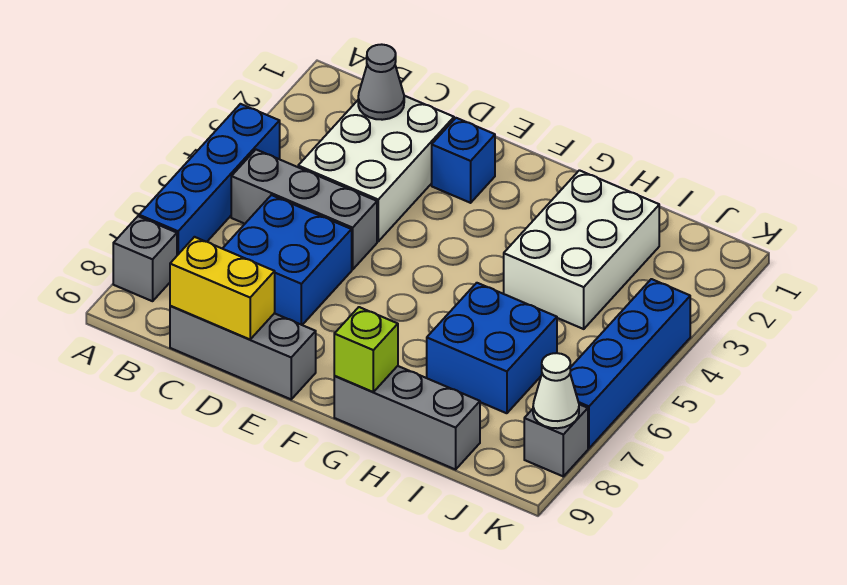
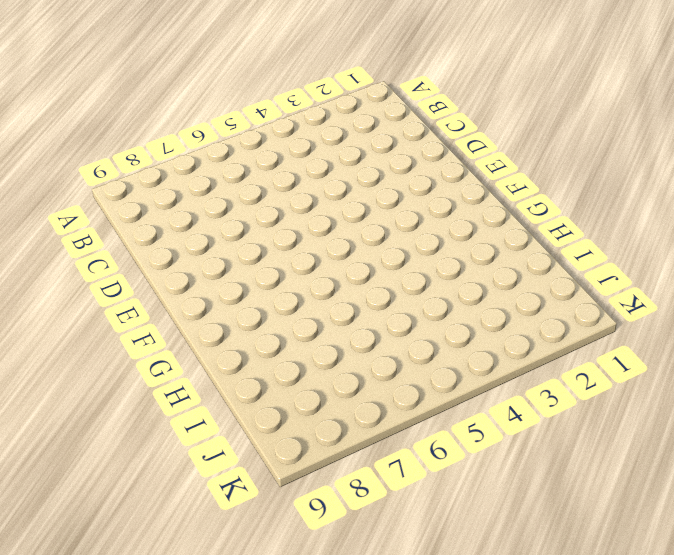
none -> blue 1x4 brick [139,104,280,255]
none -> grey 1x1 brick [113,216,177,301]
none -> grey 1x3 brick [231,150,377,270]

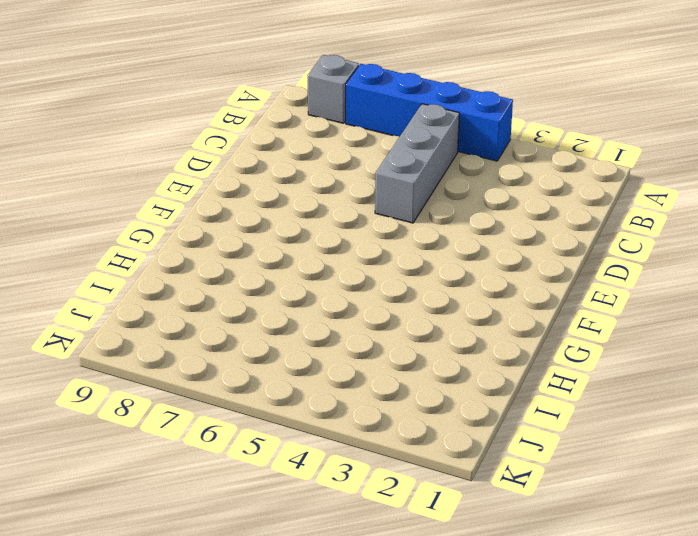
none -> white 2x3 brick [298,96,454,241]
none -> blue 2x2 brick [222,195,352,325]
none -> grey 1x3 brick [170,306,316,399]

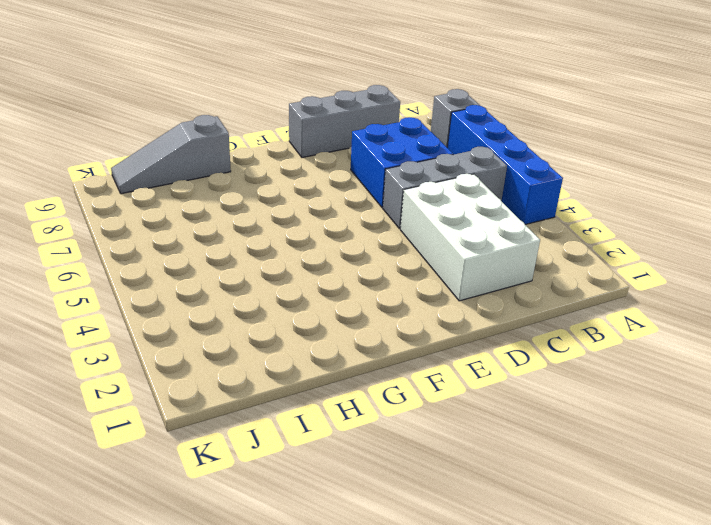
grey 1x3 slope [111,115,231,194] -> grey 1x3 brick [334,366,480,469]
none -> blue 1x1 brick [432,118,495,203]
none -> white 2x3 brick [504,170,659,329]
none -> blue 2x2 brick [427,283,557,413]

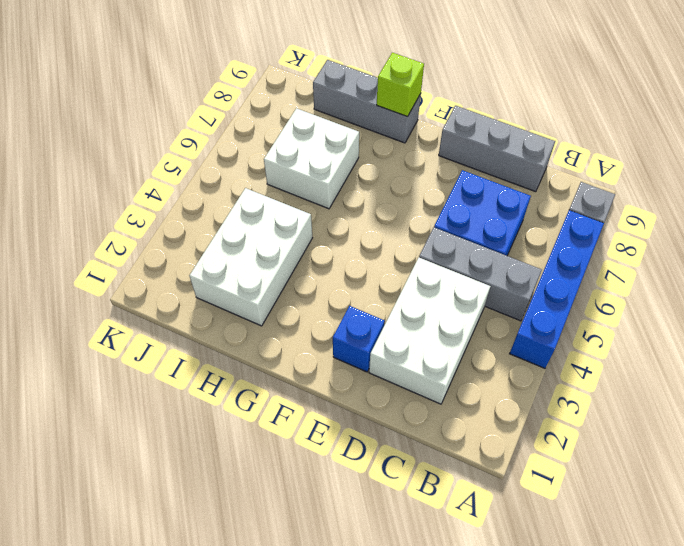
white 2x2 brick [264,108,359,209] -> blue 2x2 brick [427,283,557,413]
none -> blue 1x4 brick [570,279,690,448]
none -> grey 1x1 brick [524,404,588,476]
none -> grey 1x1 cone [358,44,404,120]

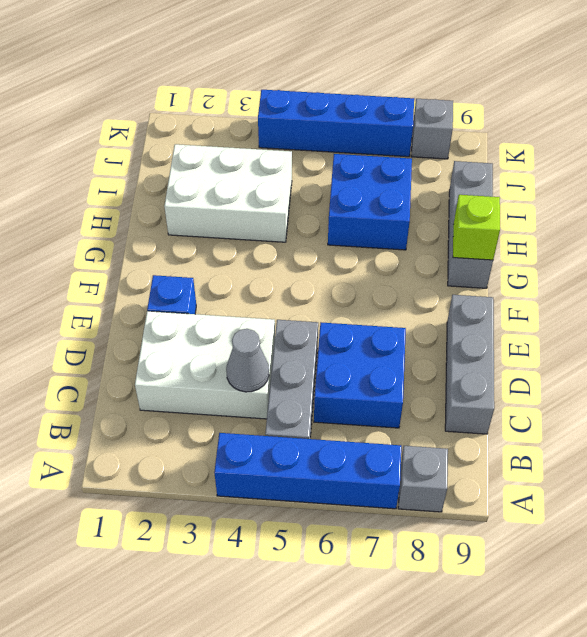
grey 1x1 cone [226,329,269,392] -> grey 1x1 cone moved to [358,44,404,120]
none -> yellow 1x2 brick [170,237,275,340]
none -> white 1x1 cone [533,353,579,428]

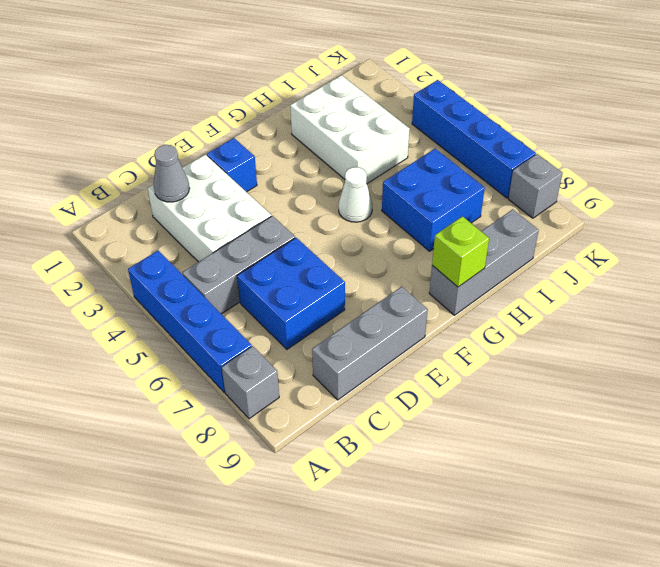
white 1x1 cone [338,167,372,222] -> white 1x1 cone moved to [533,353,579,428]
none -> yellow 1x2 brick [170,237,275,340]

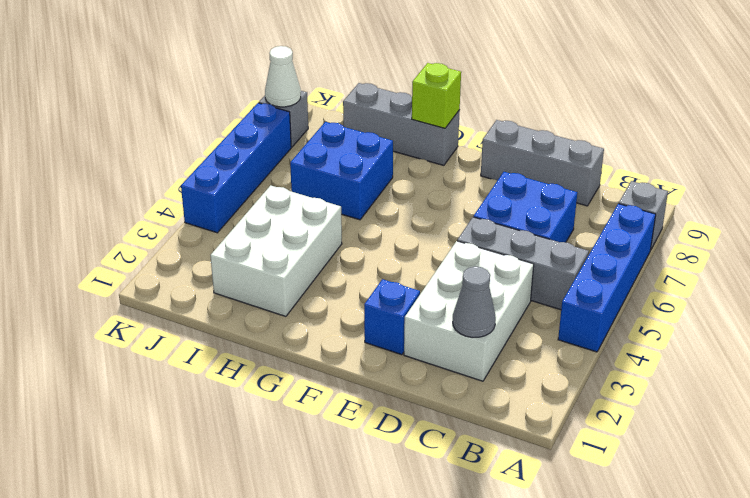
none -> yellow 1x2 brick [170,237,275,340]

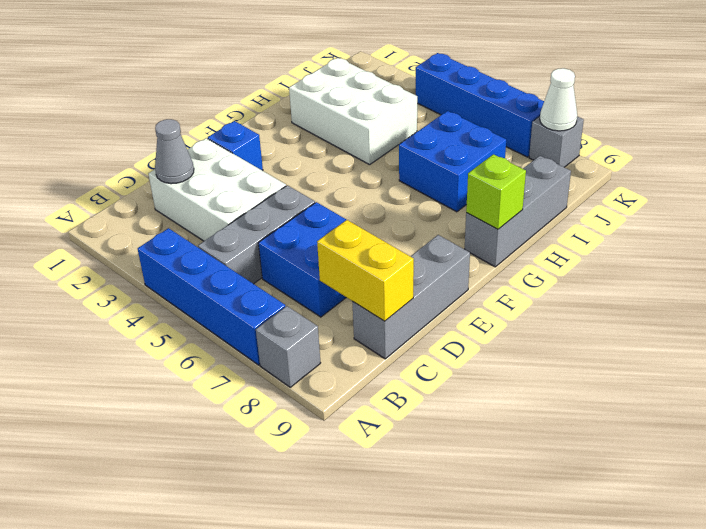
yellow 1x2 brick [317,220,414,321] -> yellow 1x2 brick turned to [170,237,275,340]

